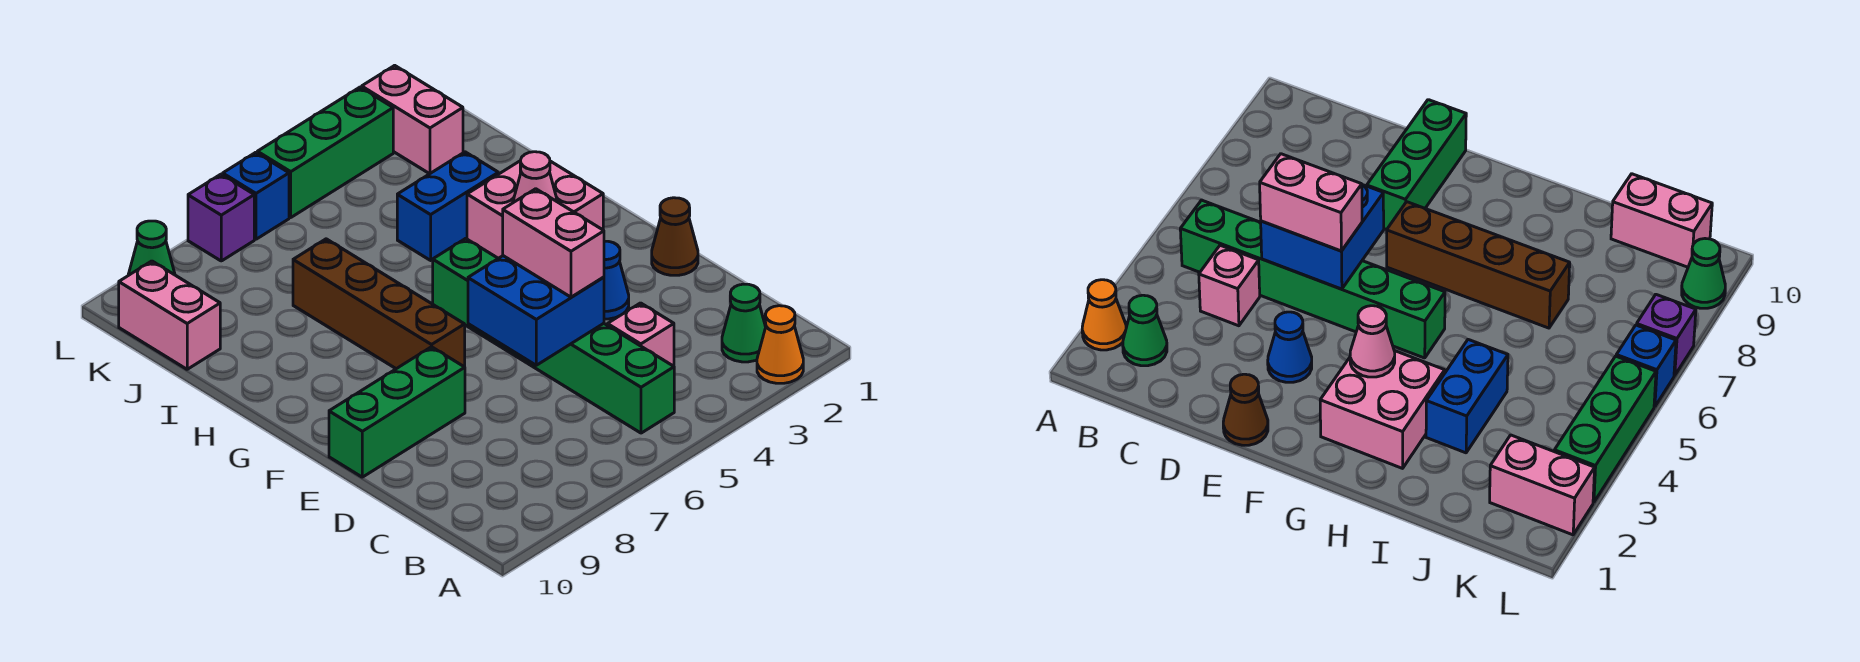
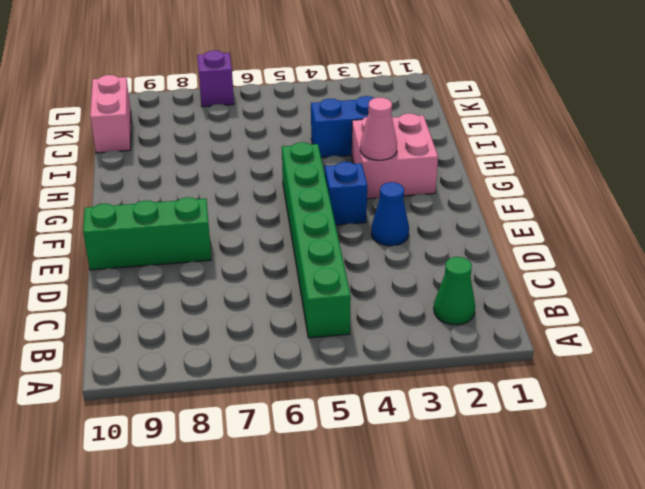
blue 1x1 brick [325,162,367,225] -> blue 1x1 brick moved to [223,152,289,239]
none -> orange 1x1 cone [757,306,803,383]
none -> pink 1x1 brick [607,303,674,366]
none -> brown 1x1 cone [652,198,698,275]

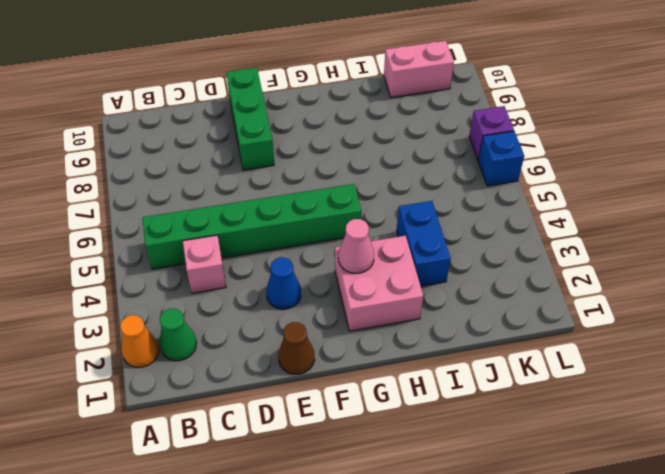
none -> brown 1x4 brick [293,239,465,369]
none -> pink 1x2 brick [362,65,463,174]
none -> green 1x3 brick [257,87,393,217]

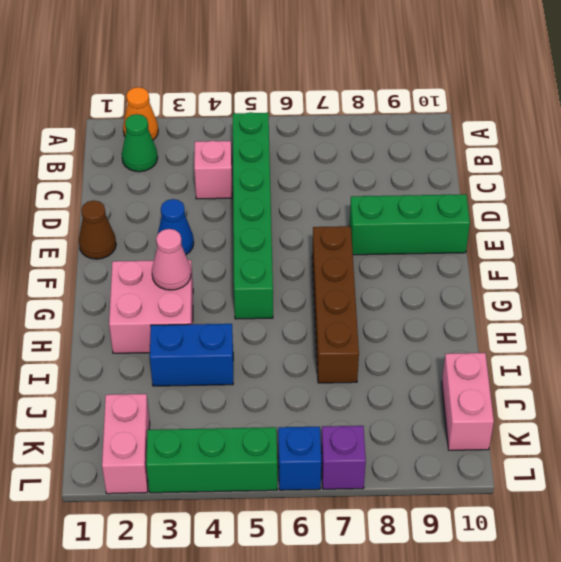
none -> green 1x1 cone [128,221,175,275]
none -> blue 2x2 brick [468,256,604,365]
none -> pink 1x2 brick [503,189,604,297]

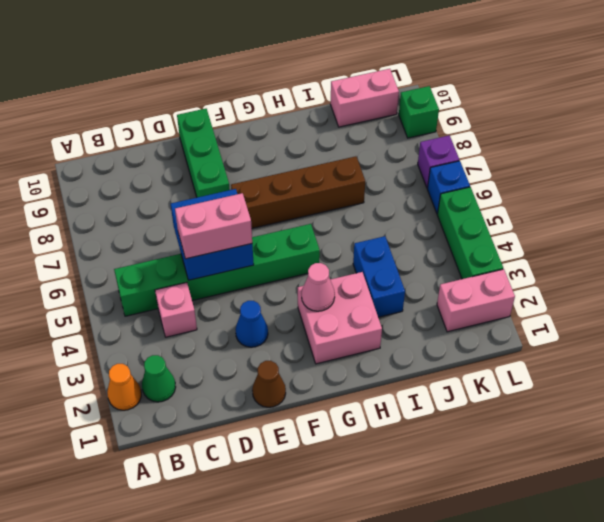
green 1x1 brick [399,86,439,138] -> green 1x1 cone [128,221,175,275]

